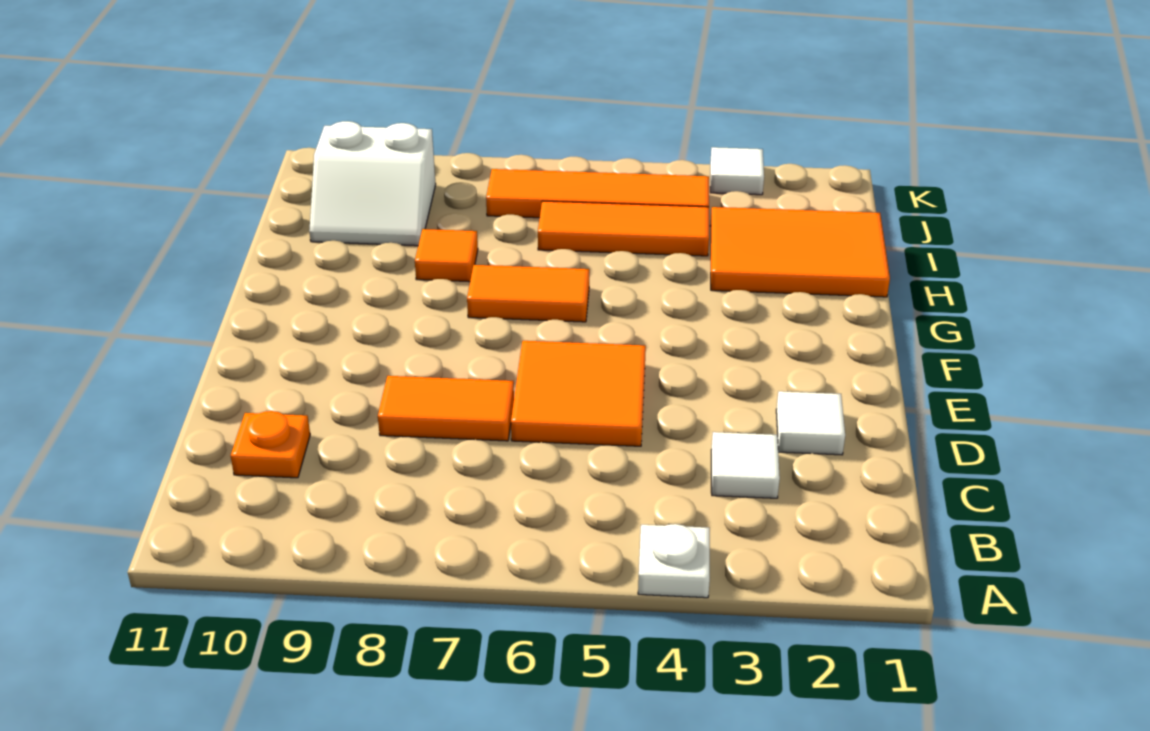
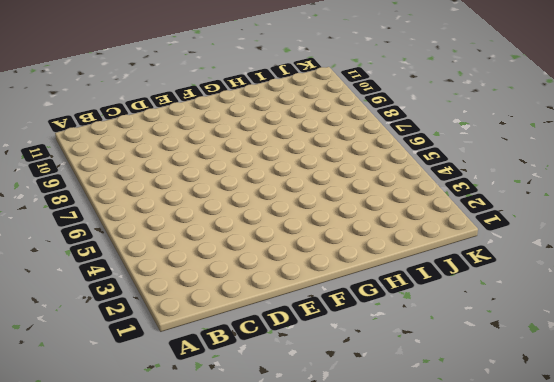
none -> white 1x1 plate [638,524,710,598]
none -> white 1x1 tile [711,432,780,498]
none -> orange 1x1 plate [231,411,310,478]

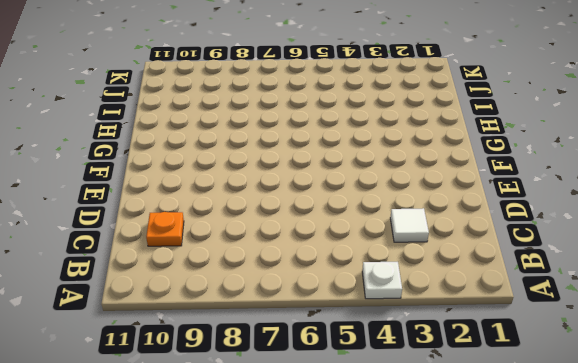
none -> white 1x1 tile [776,391,845,455]
none -> orange 2x2 tile [511,341,646,446]
none -> orange 1x2 tile [378,376,514,441]

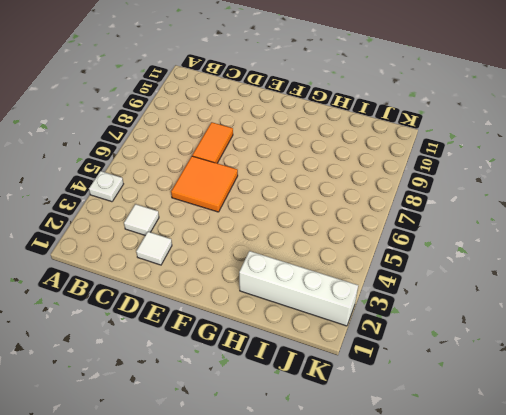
white 1x4 brick [239,251,358,326] -> orange 2x3 tile [710,207,890,297]
none -> orange 1x1 plate [231,411,310,478]
none -> orange 1x2 tile [467,265,589,322]
none -> orange 1x1 tile [415,229,478,282]

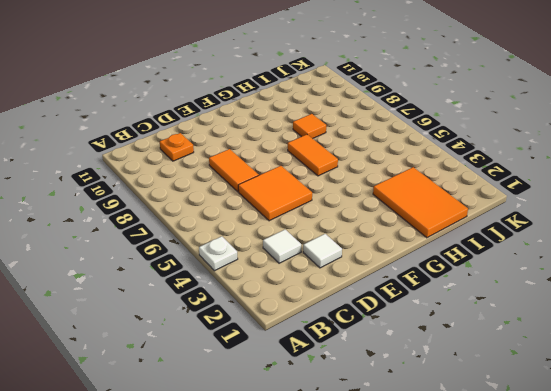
none -> orange 1x3 tile [538,201,709,256]
none -> white 2x2 slope [309,121,436,246]
none -> orange 1x4 tile [486,169,709,218]

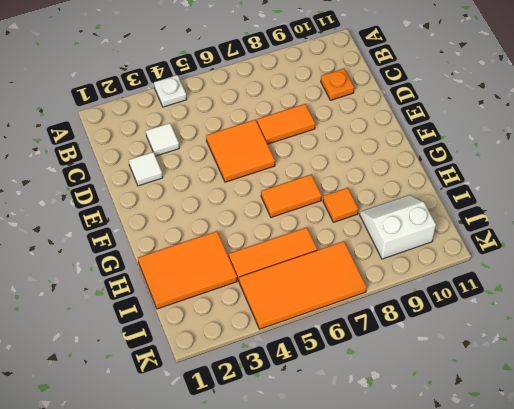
orange 2x4 tile [239,241,367,329] -> orange 1x4 tile [486,169,709,218]
none -> white 1x1 tile [710,147,764,195]

